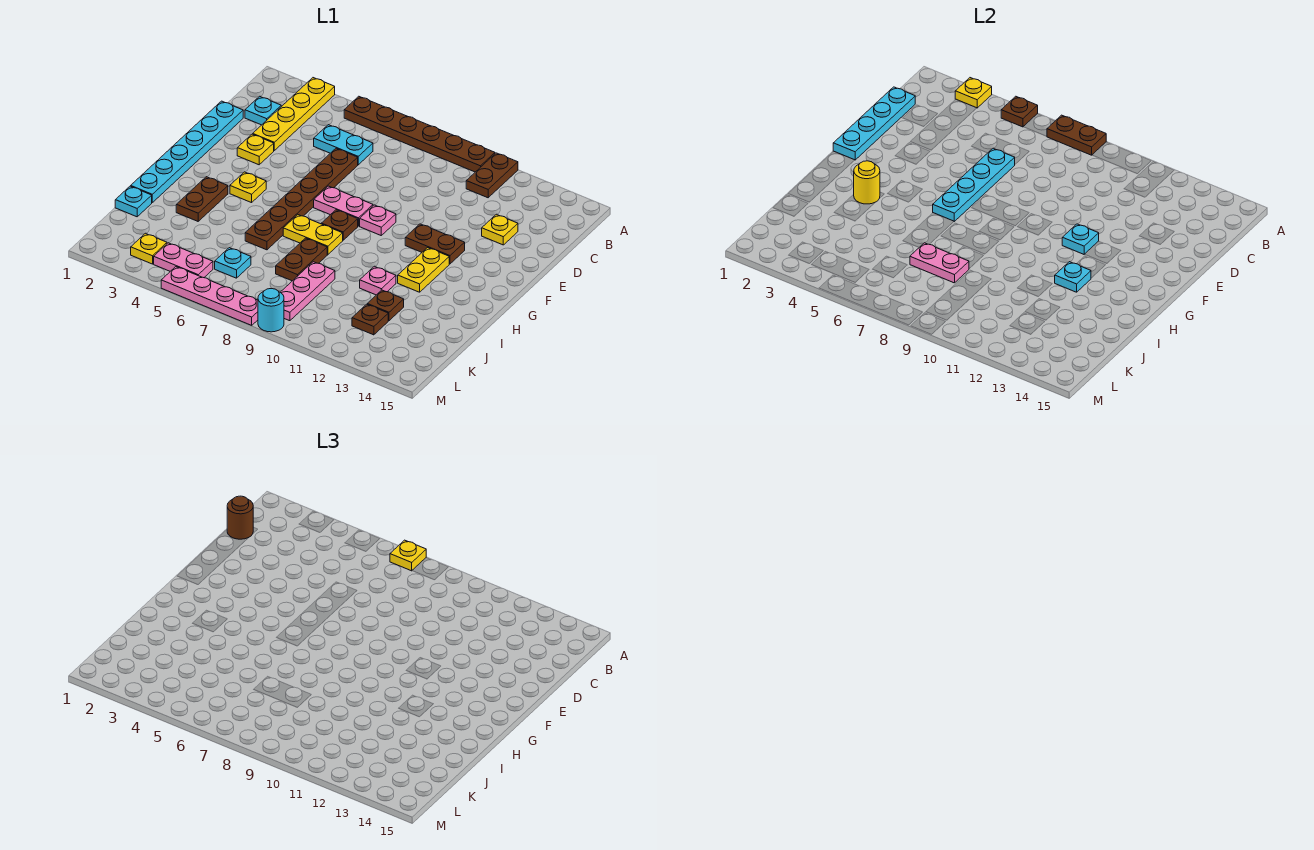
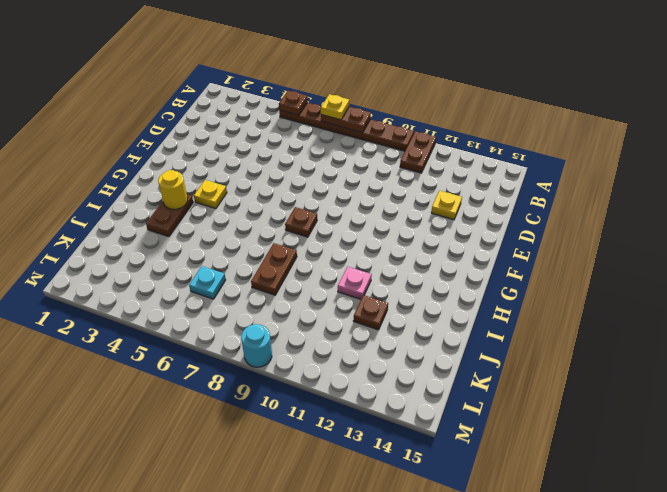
none -> yellow 1x4 plate [253,78,335,150]
none -> cyan 1x1 plate [245,96,281,125]
none -> cyan 1x2 plate [314,125,373,165]
none -> cyan 1x6 plate [131,101,243,202]

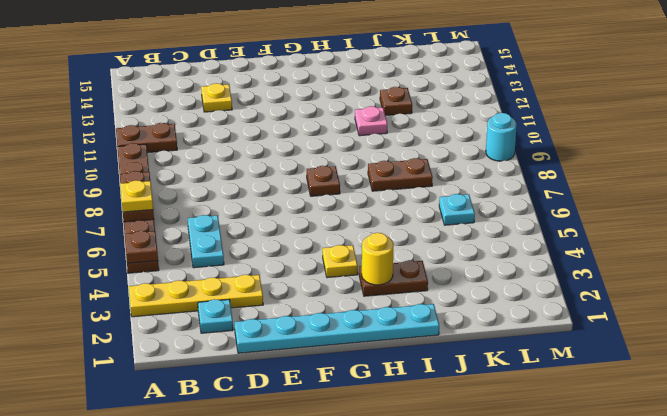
none -> brown 1x6 plate [245,148,358,250]
none -> yellow 1x1 plate [237,134,274,165]
none -> pink 1x2 plate [314,186,373,226]
none -> pink 1x1 plate [360,205,396,235]

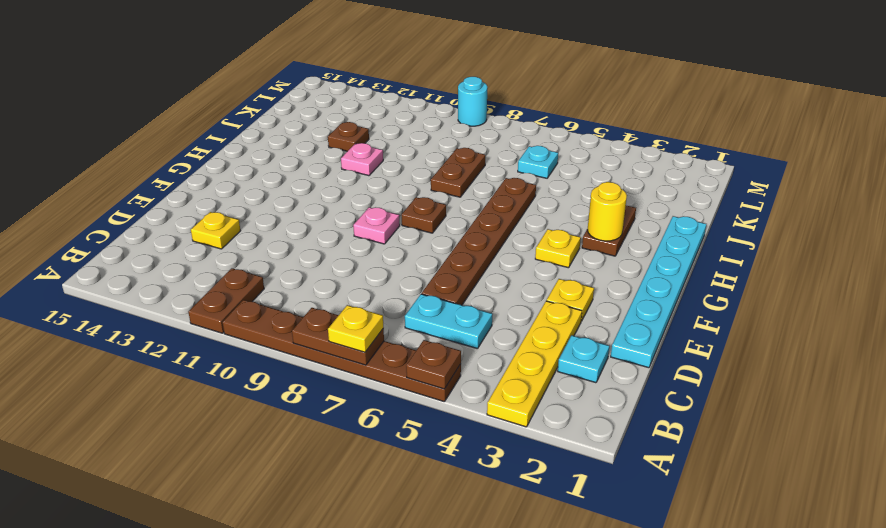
none -> pink 1x2 plate [314,186,373,226]
none -> brown 1x2 plate [405,224,465,264]
none -> yellow 1x2 plate [398,248,449,292]
none -> yellow 1x2 plate [283,215,343,254]

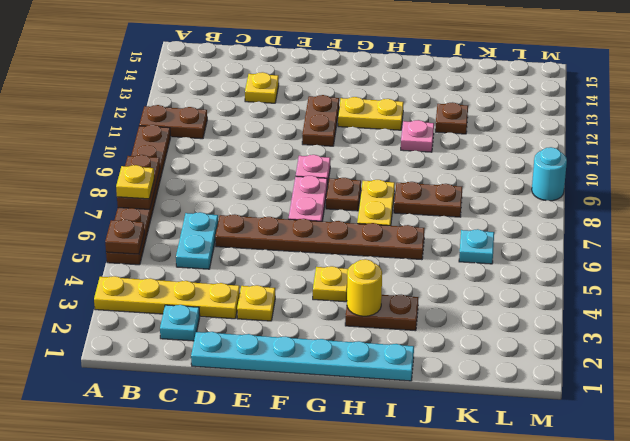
none -> cyan 1x1 plate [115,186,152,217]
none -> pink 1x3 plate [280,262,335,321]
none -> brown 1x1 plate [352,304,388,335]
none -> yellow 1x1 plate [131,233,167,264]

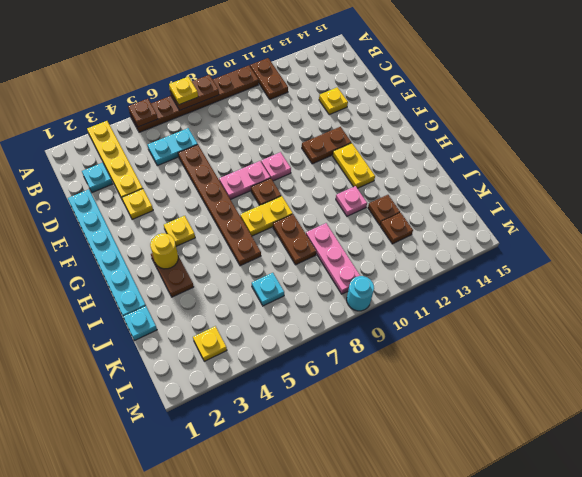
none -> pink 1x2 plate [154,243,213,278]
none -> pink 1x4 plate [161,267,258,325]
none -> yellow 1x1 plate [955,78,992,108]
none -> cyan 1x4 plate [833,87,915,160]

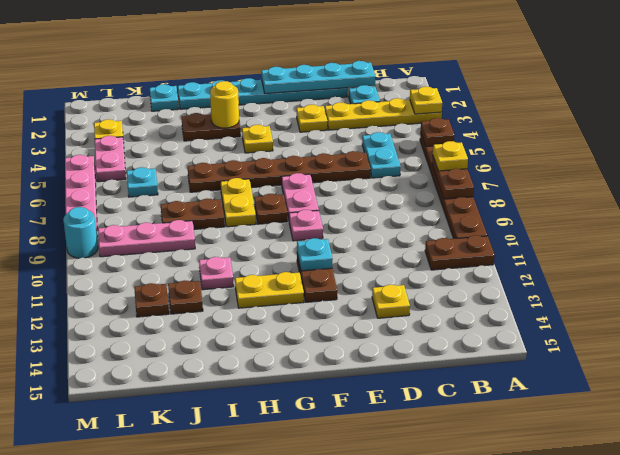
none -> cyan 1x4 plate [933,148,1015,221]
none -> cyan 1x1 plate [1055,262,1091,292]
none -> pink 1x2 plate [910,243,969,283]
none -> brown 1x1 round brick [227,496,253,539]

